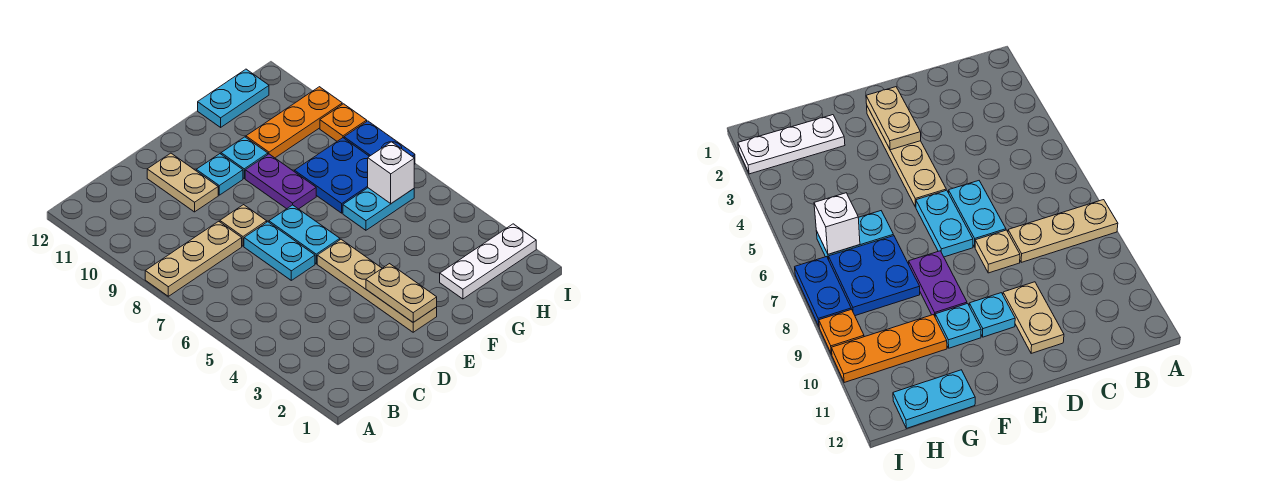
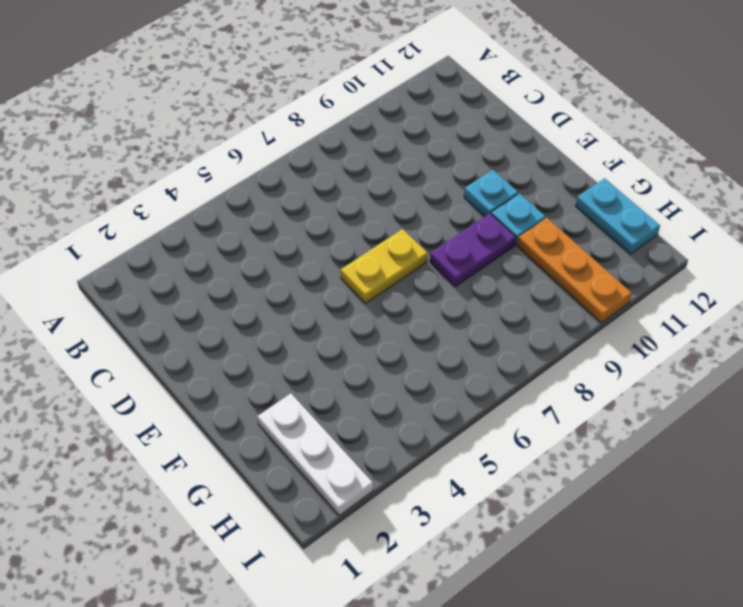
yellow 1x2 plate [341,229,428,303] -> cyan 1x2 plate [269,205,340,264]
none -> tan 1x3 plate [145,221,242,296]
none -> cyan 1x2 plate [244,222,315,280]
none -> tan 1x1 plate [220,205,267,246]

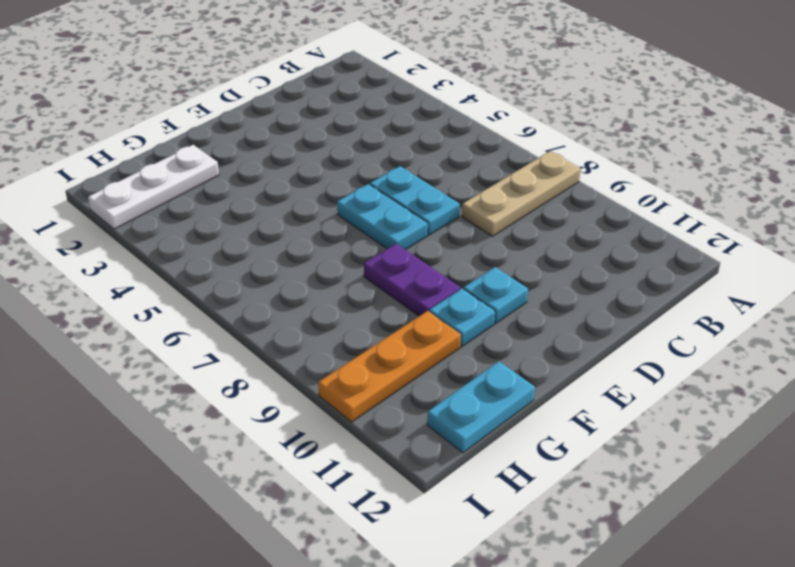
none -> tan 1x1 plate [220,205,267,246]
none -> tan 1x2 plate [147,153,218,212]
none -> tan 1x4 plate [317,239,437,332]

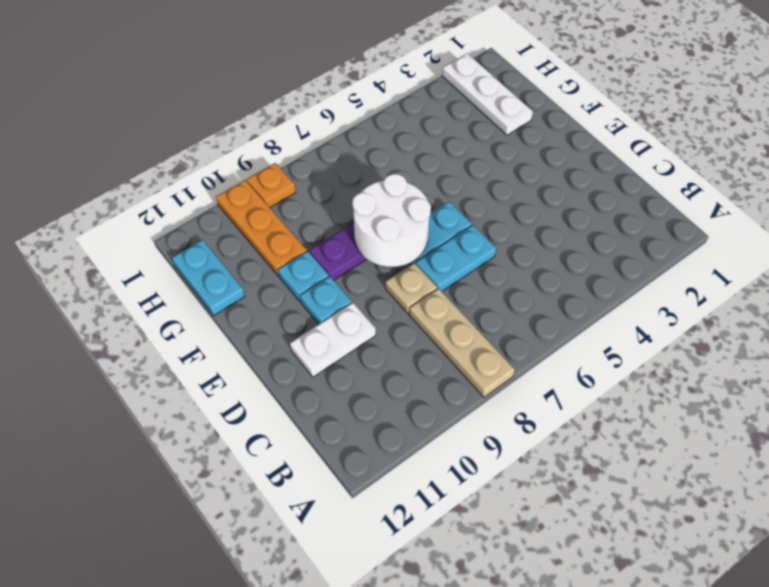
white 1x2 plate [290,303,376,377] -> tan 1x2 plate [147,153,218,212]
white 2x2 round brick [352,174,431,267] -> none
none -> tan 1x4 plate [317,239,437,332]
none -> cyan 1x2 plate [343,188,414,230]
none -> blue 2x2 plate [294,138,369,213]

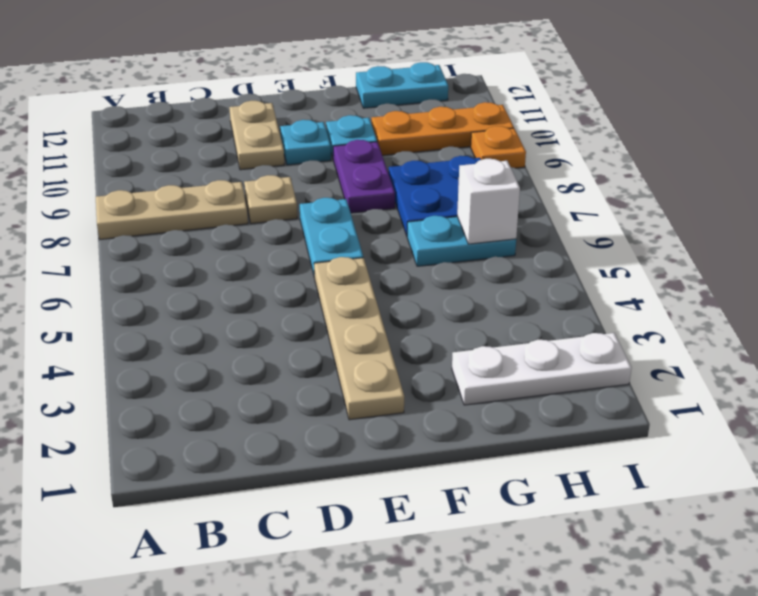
none -> cyan 1x2 plate [244,222,315,280]
none -> blue 1x2 plate [344,121,415,165]
none -> tan 1x2 plate [366,264,437,322]

